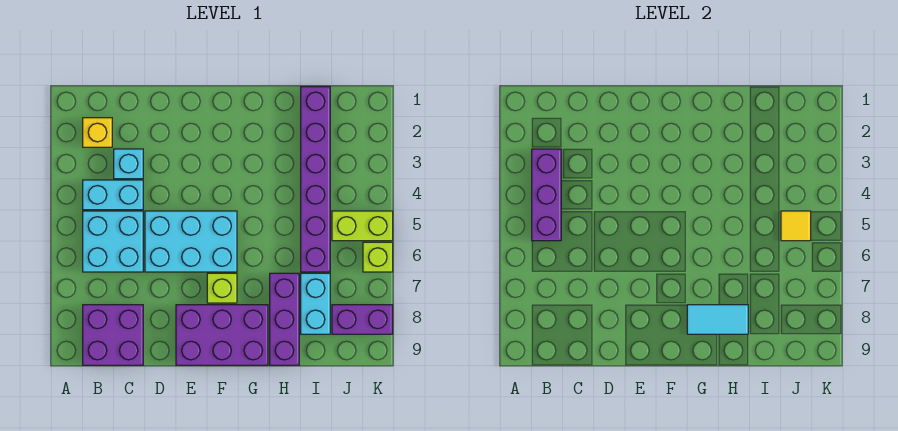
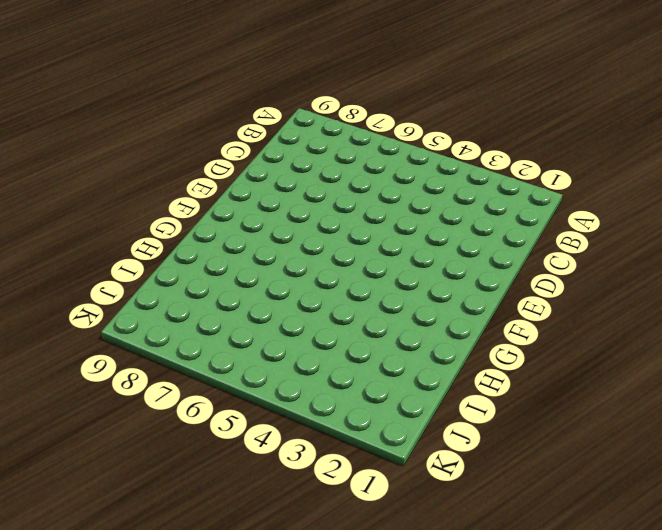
none -> yellow 1x1 brick [83,118,112,147]
none -> cyan 1x2 brick [83,180,143,210]
none -> cyan 2x2 brick [83,211,143,272]

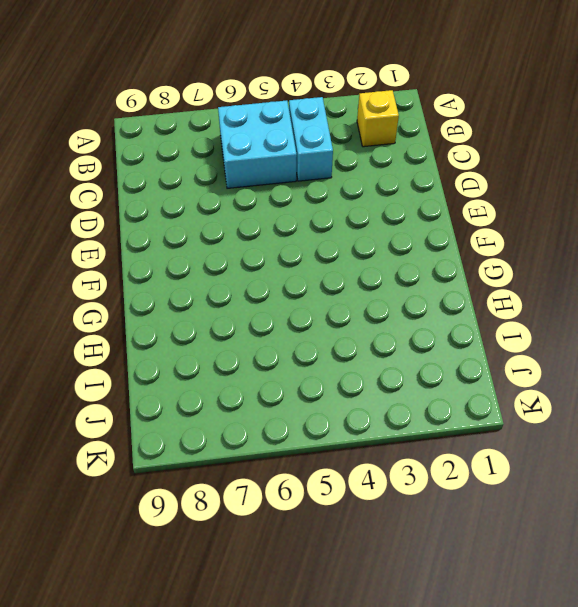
none -> purple 2x2 brick [83,305,143,365]
none -> cyan 1x1 brick [114,149,143,179]
none -> cyan 2x3 brick [145,211,237,272]

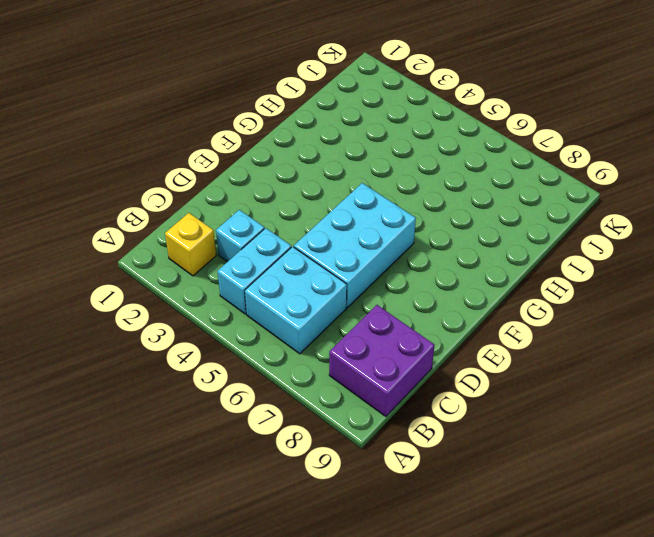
none -> purple 2x3 brick [176,305,268,365]
none -> lime 1x1 brick [207,273,237,303]
none -> purple 1x3 brick [270,273,299,365]

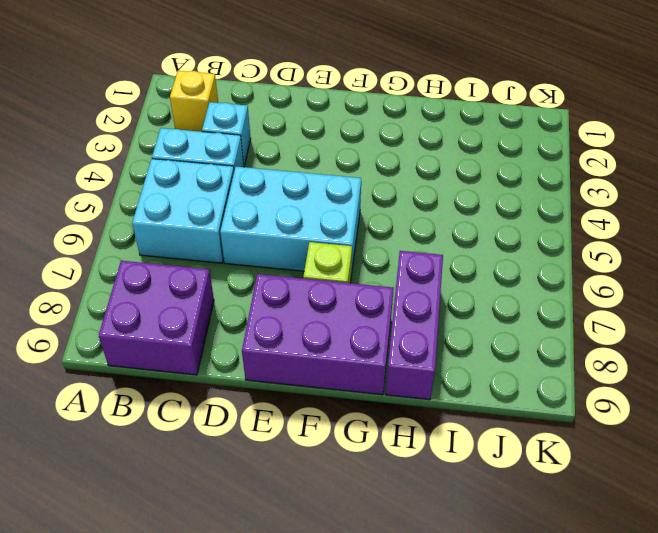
none -> purple 1x6 brick [301,87,330,272]
none -> cyan 1x2 brick [301,273,330,334]
none -> lime 1x2 brick [332,211,393,241]

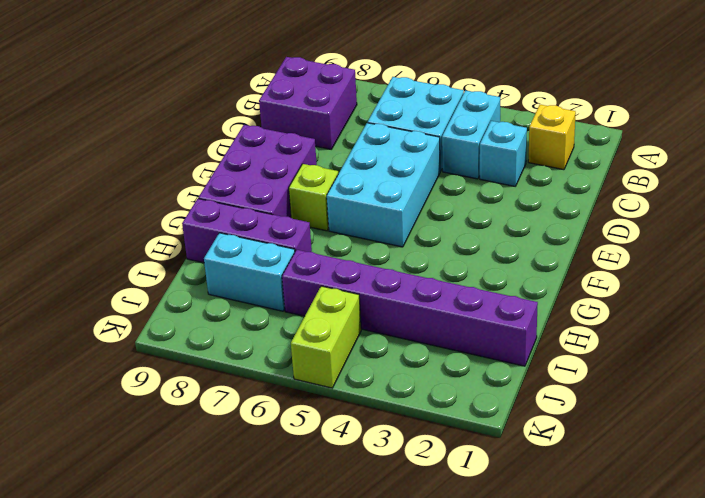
none -> purple 1x2 brick [332,305,393,334]
none -> lime 1x1 brick [363,242,393,272]
none -> purple 1x3 brick [532,149,561,241]

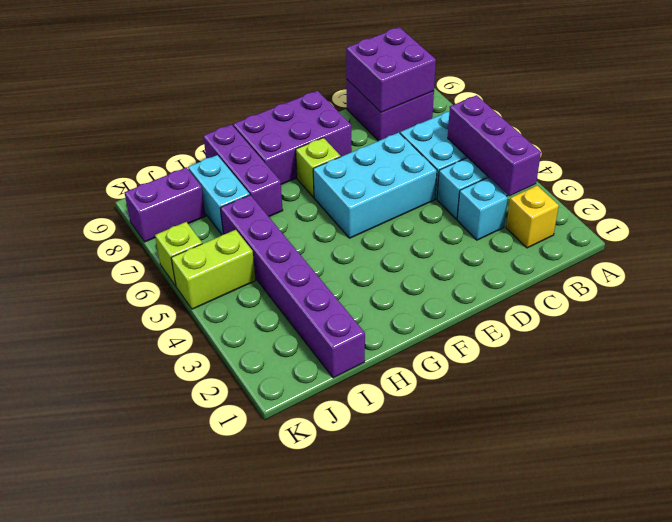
purple 2x2 brick [346,27,436,112] -> none
none -> cyan 1x2 tile [687,305,748,334]
none -> yellow 1x1 tile [781,211,811,241]

